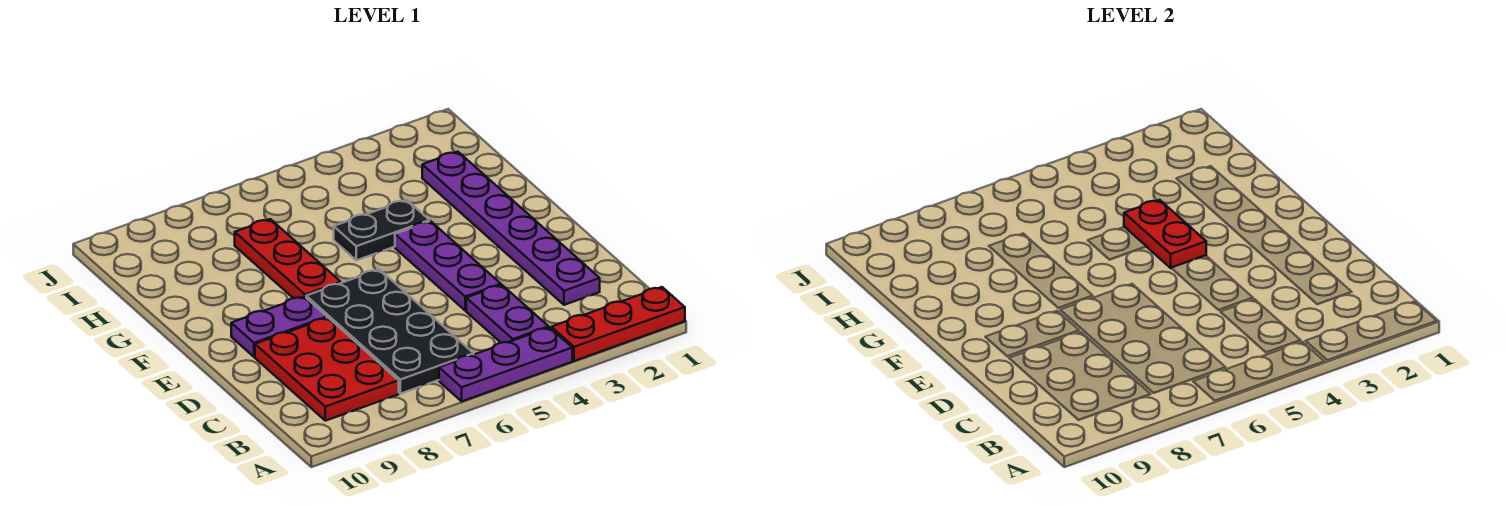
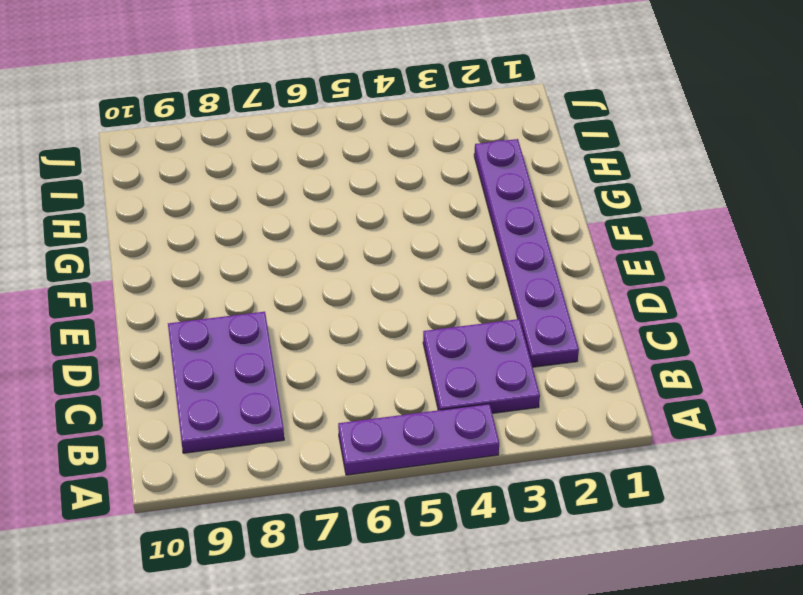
purple 2x2 plate [423,319,540,413] -> purple 1x2 plate [466,285,549,343]
purple 2x3 plate [168,312,284,453] -> red 2x3 plate [255,318,399,421]
none -> red 1x3 plate [551,287,685,361]
none -> black 2x4 plate [306,269,474,394]

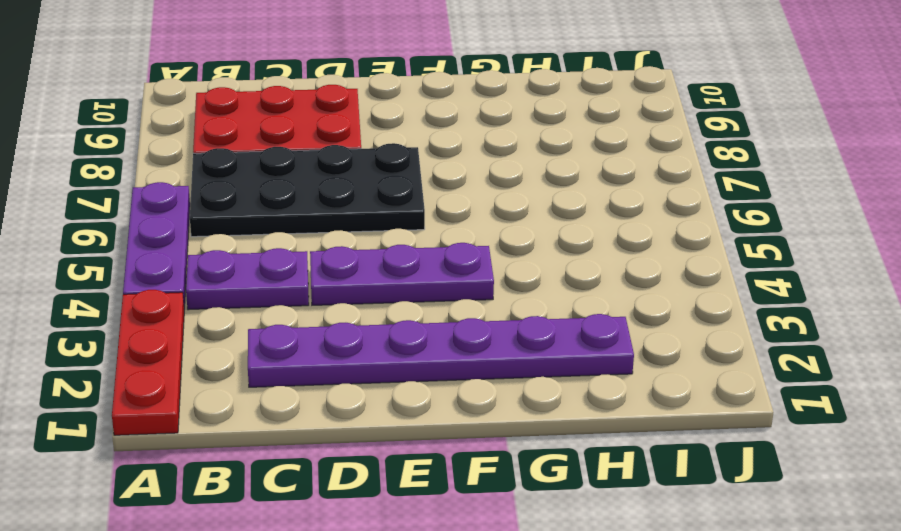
none -> purple 1x2 plate [231,296,327,357]
none -> red 1x3 plate [235,219,341,298]

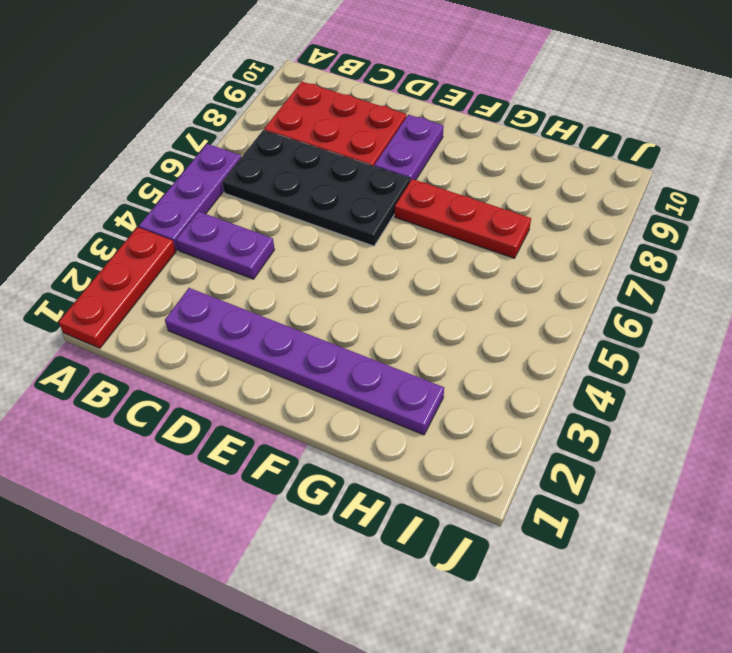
none -> purple 1x3 plate [395,221,501,311]
none -> black 1x2 plate [334,200,429,260]

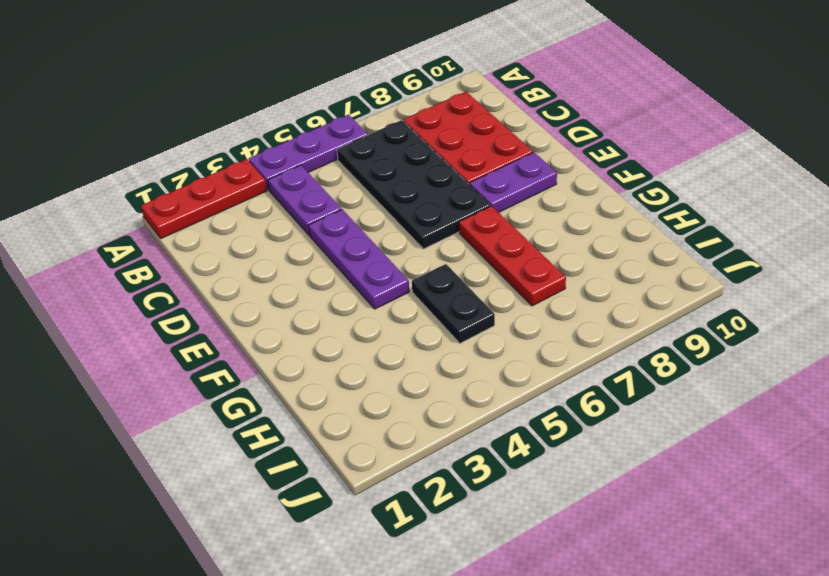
black 1x2 plate [412,264,495,343] -> black 1x2 plate turned to [334,200,429,260]
none -> purple 1x6 plate [422,152,600,305]
none -> red 1x2 plate [1124,200,1206,268]

